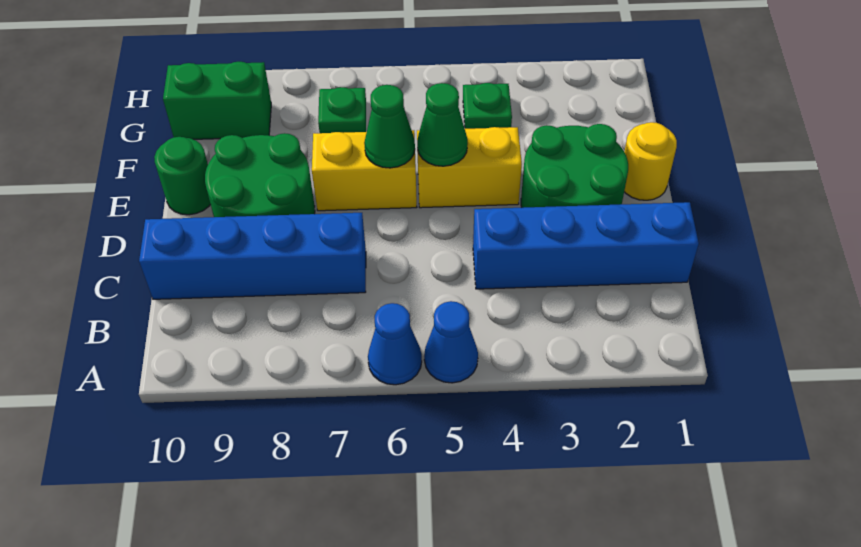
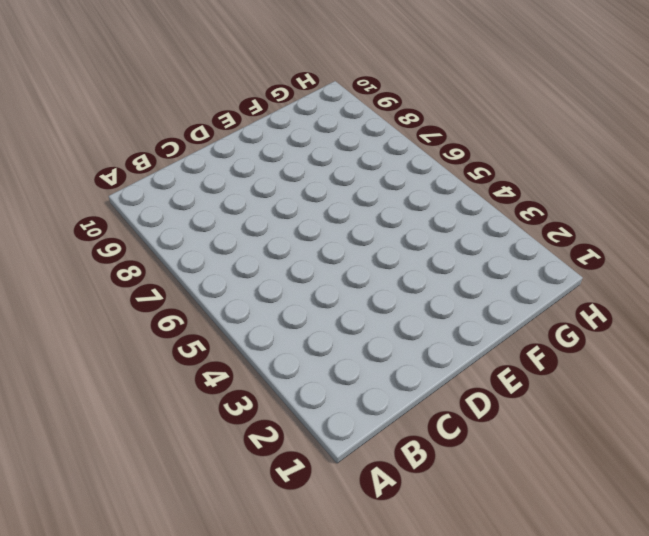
none -> blue 1x1 cone [424,301,478,383]
none -> blue 1x1 cone [368,303,422,385]
none -> blue 1x4 brick [473,202,699,289]

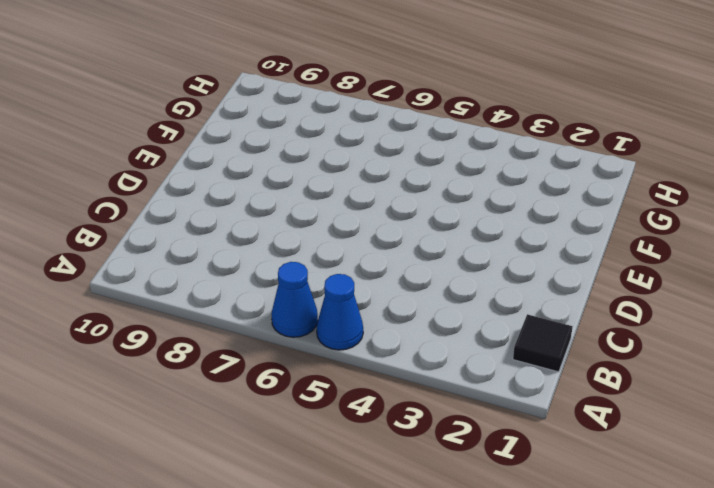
black 1x1 tile [513,314,573,372] -> none
none -> blue 1x4 brick [473,202,699,289]
none -> blue 1x4 brick [139,213,366,299]
none -> green 2x2 round brick [521,124,628,208]

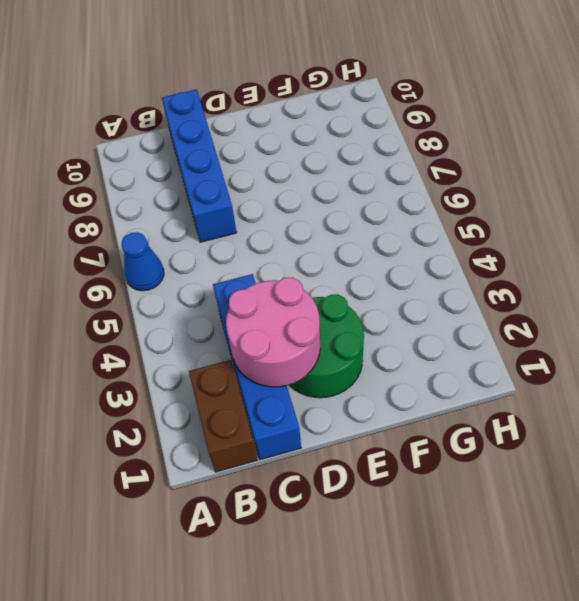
brown 1x2 brick [189,360,257,472] -> none
pink 2x2 round brick [226,277,320,387] -> none
none -> blue 1x1 cone [424,301,478,383]
none -> green 2x2 round brick [205,133,315,217]
none -> yellow 1x1 round brick [624,122,677,200]

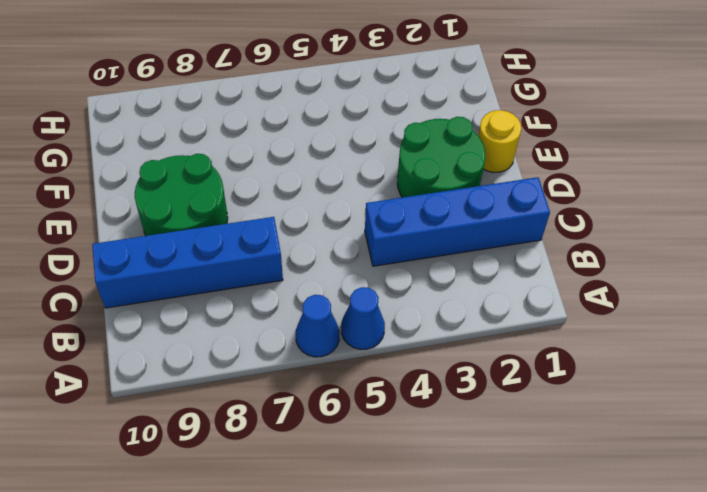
none -> yellow 1x2 brick [417,127,522,208]
none -> yellow 1x2 brick [312,130,417,211]
none -> green 1x1 round brick [154,137,211,215]

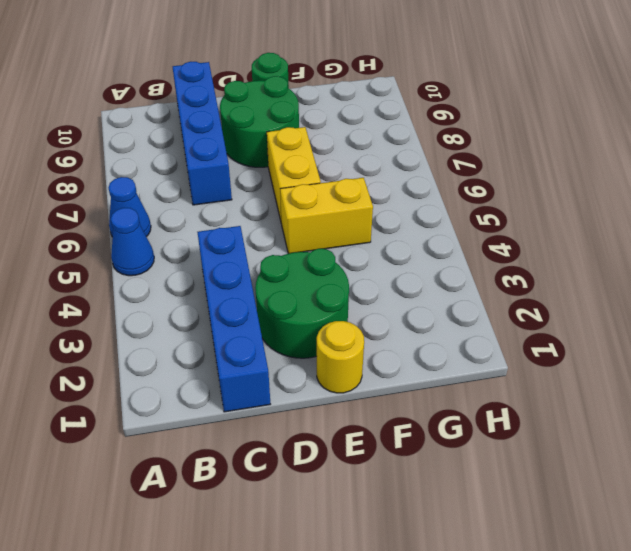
yellow 1x2 brick [280,178,373,254] -> yellow 1x2 brick turned to [417,127,522,208]
none -> green 1x1 plate [463,83,512,129]
none -> green 1x1 plate [318,87,366,133]
none -> green 1x2 brick [163,62,271,139]

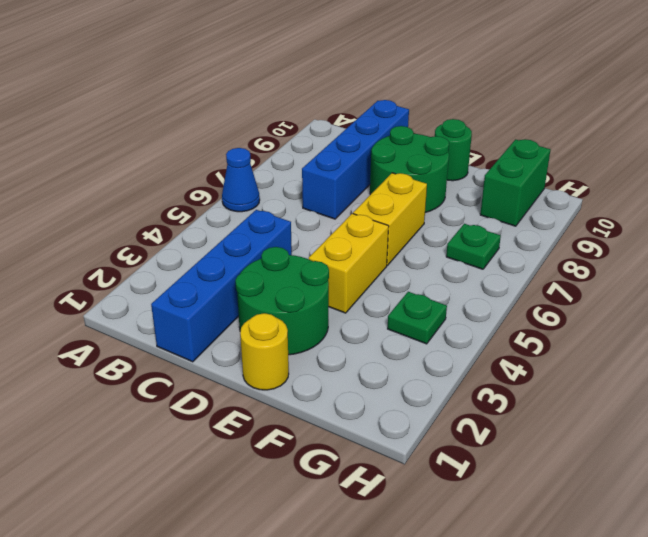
none -> blue 1x1 cone [424,301,478,383]
none -> green 1x1 cone [417,83,468,166]
none -> green 1x1 cone [364,85,415,168]

